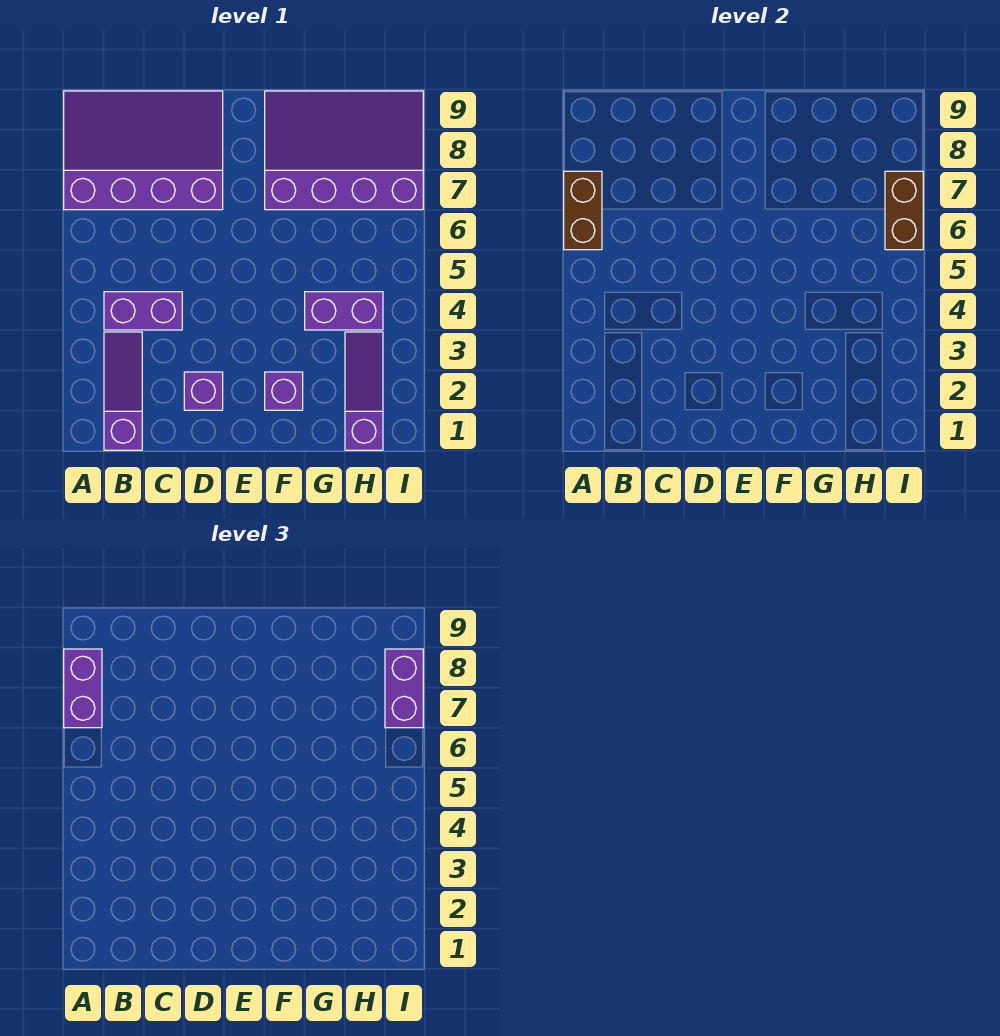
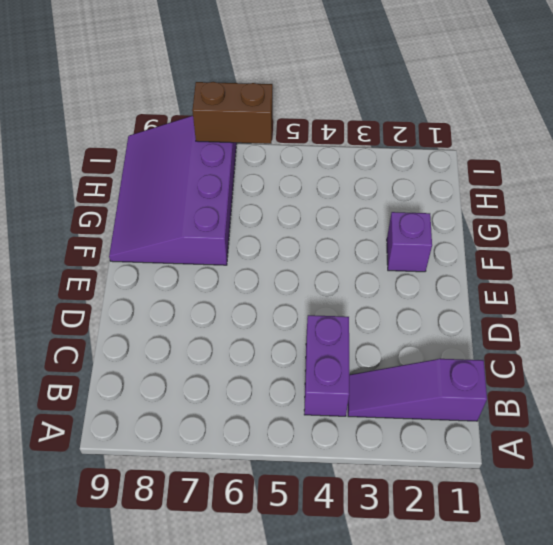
none -> purple 3x4 slope [64,91,223,210]
none -> purple 1x1 brick [184,372,223,410]
none -> purple 1x2 brick [305,292,383,330]

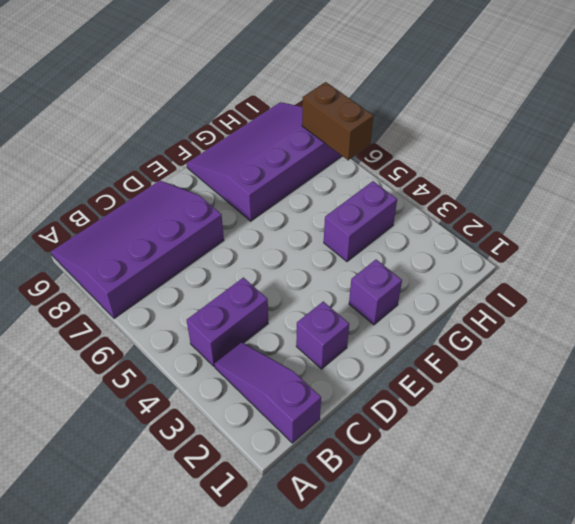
none -> purple 1x3 slope [345,332,383,450]
none -> brown 1x2 brick [564,171,602,250]
none -> purple 1x2 brick [64,649,102,728]

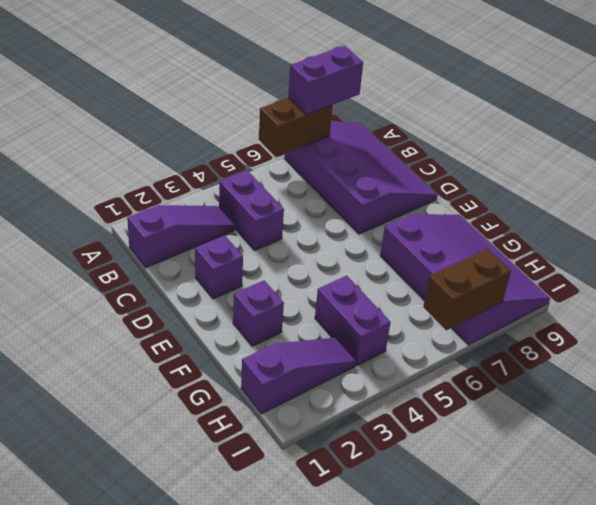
none -> purple 1x2 brick [385,649,423,728]

